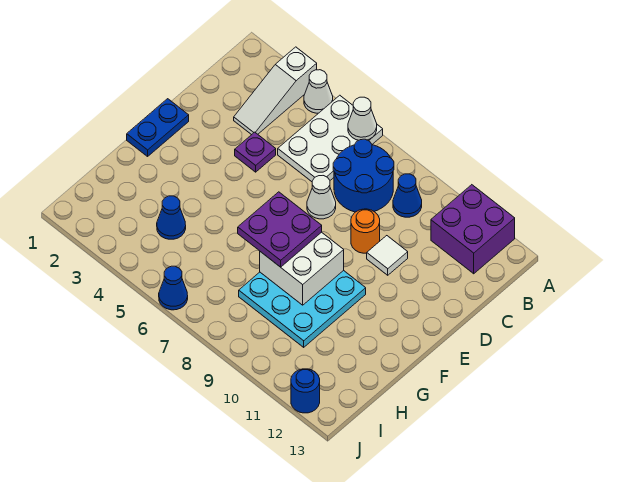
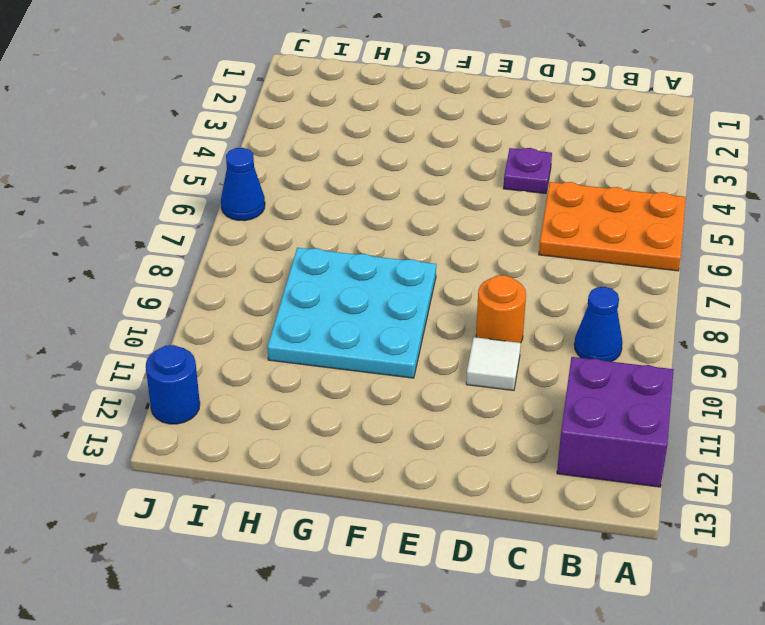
orange 2x3 plate [539,182,686,271] -> white 2x3 plate [278,95,383,182]
none -> white 1x3 slope [234,47,317,135]
none -> white 1x1 cone [304,70,333,113]
none -> blue 2x2 round brick [333,139,394,212]

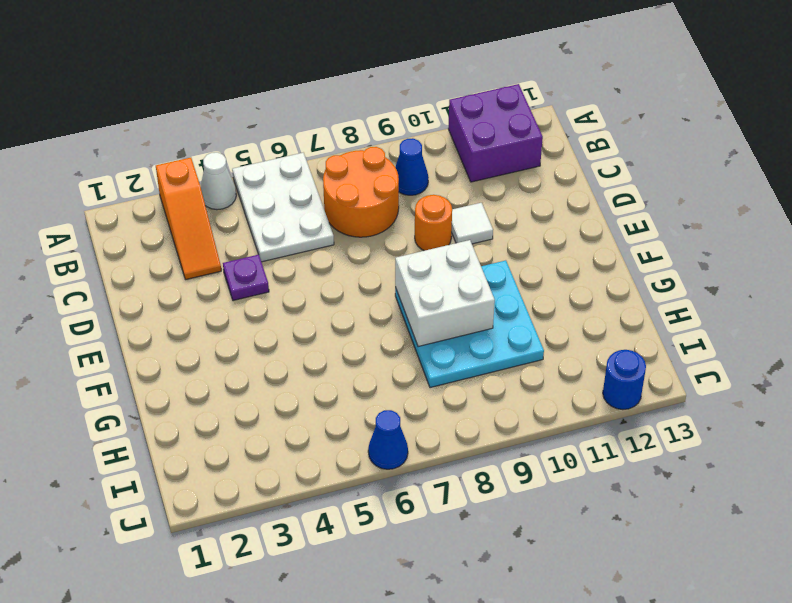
orange 1x3 slope [156,158,221,280] -> white 1x3 slope [234,47,317,135]
orange 2x2 round brick [323,147,399,237] -> blue 2x2 round brick [333,139,394,212]
none -> white 1x1 cone [307,176,336,219]
none -> blue 1x2 plate [127,99,189,156]
none -> blue 1x1 cone [157,196,186,239]

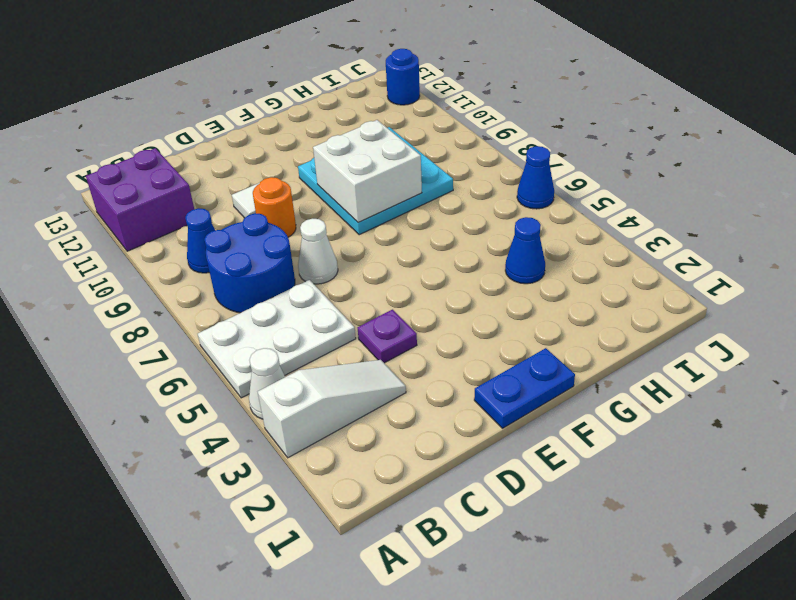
none -> white 1x1 cone [348,97,377,140]
none -> purple 2x2 plate [238,192,322,267]

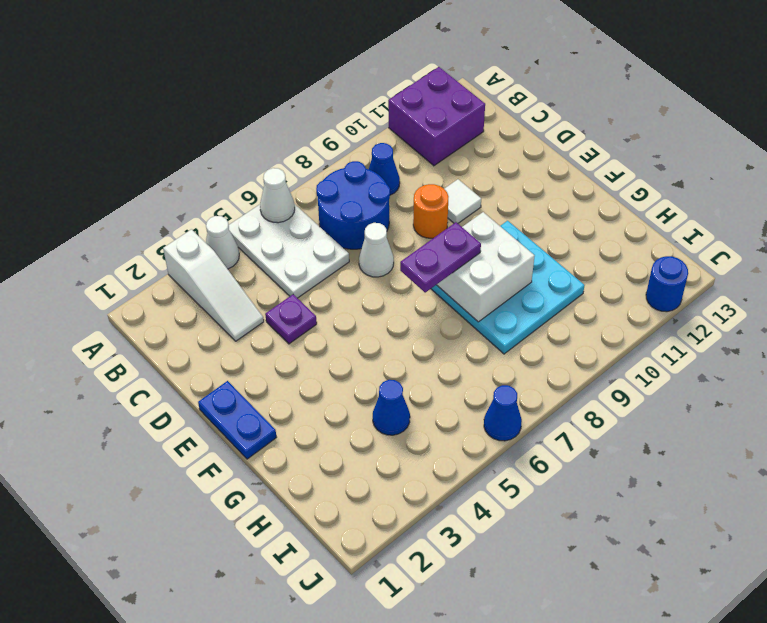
purple 1x2 plate [400,222,481,292] -> purple 2x2 plate [238,192,322,267]

